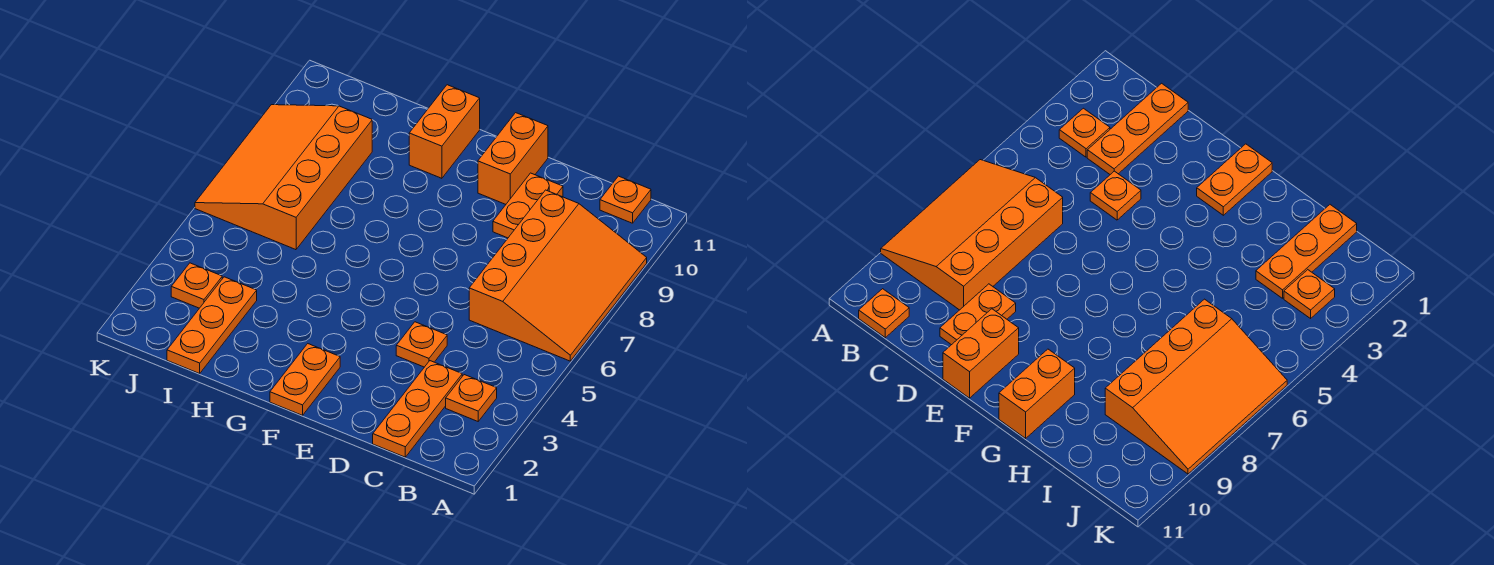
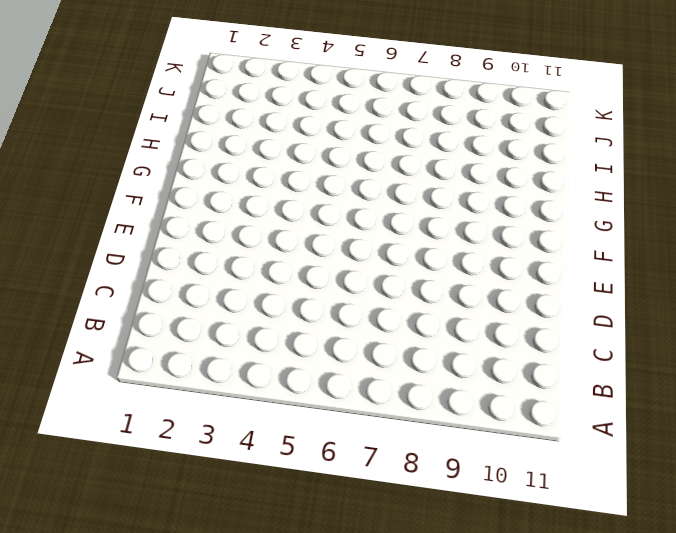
none -> orange 3x4 slope [469,190,647,361]
none -> orange 1x1 plate [446,375,497,421]
none -> orange 1x1 plate [600,176,651,223]

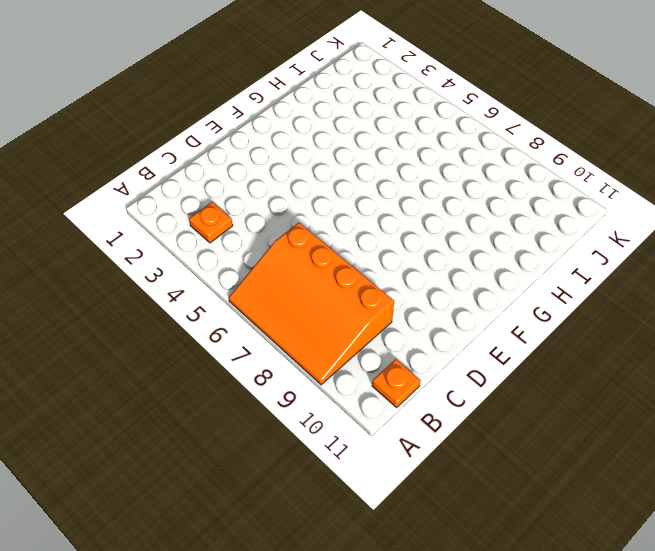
none -> orange 1x3 plate [373,361,462,457]
none -> orange 1x1 plate [396,322,447,367]
none -> orange 1x2 plate [493,173,563,238]

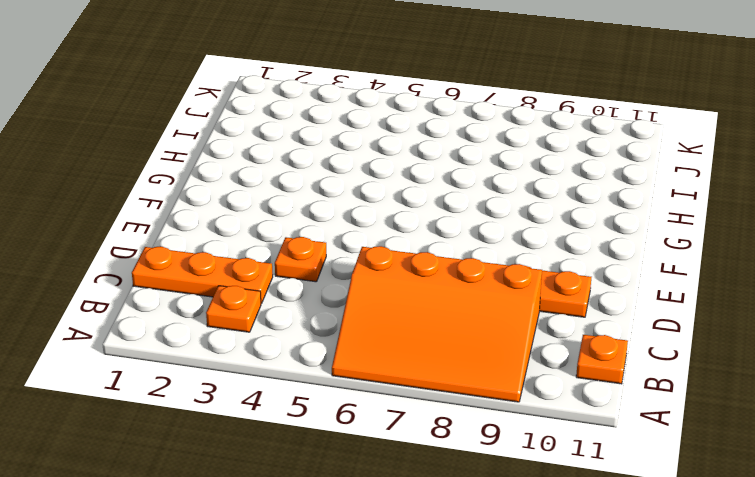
none -> orange 1x2 brick [478,113,548,204]
none -> orange 1x2 plate [270,344,340,415]
none -> orange 1x2 brick [409,85,480,178]

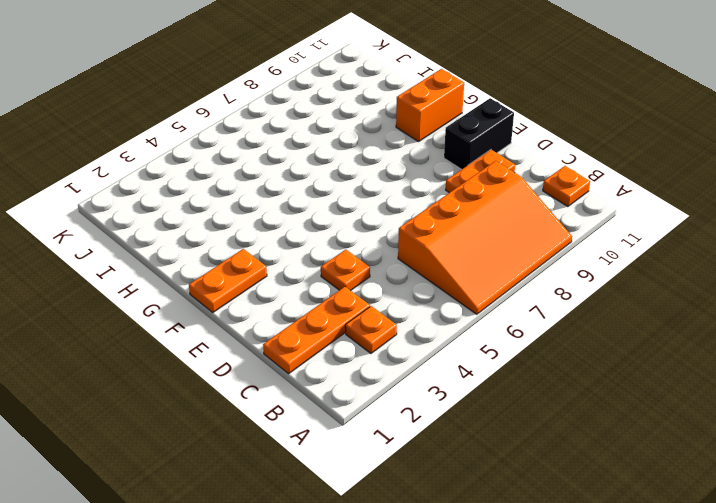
black 1x2 brick [444,98,514,170] -> orange 1x2 brick [478,113,548,204]
none -> orange 1x3 plate [167,277,257,374]
none -> orange 3x4 slope [195,105,372,250]
none -> orange 1x1 plate [171,263,222,308]

